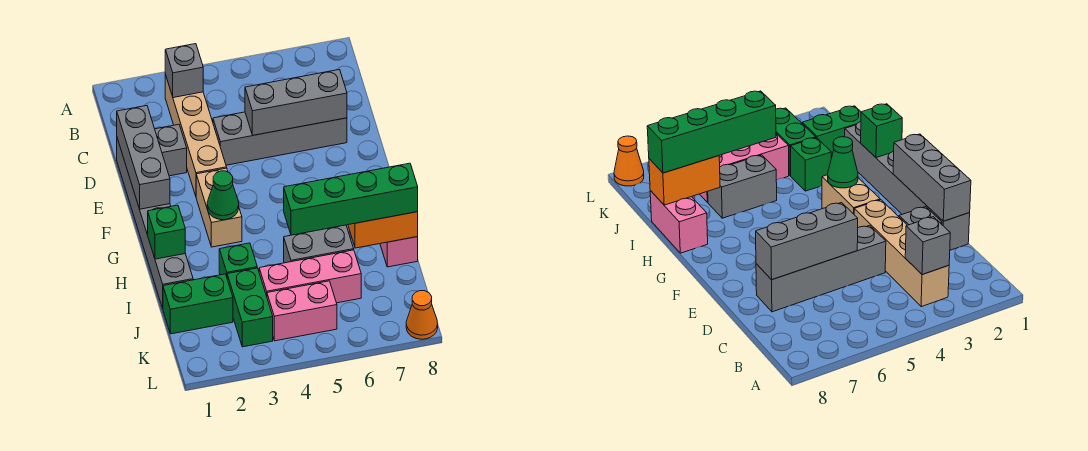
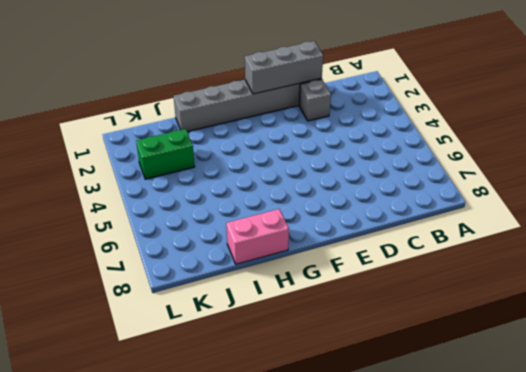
none -> tan 1x4 brick [165,75,227,196]
none -> grey 1x4 brick [213,112,347,165]
none -> tan 1x2 brick [196,168,242,247]

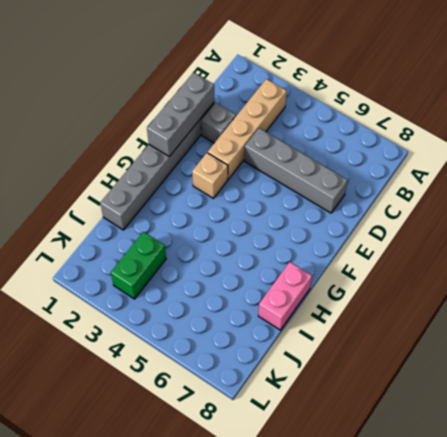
tan 1x1 brick [192,153,228,198] -> tan 1x2 brick [196,168,242,247]
none -> green 1x1 brick [219,243,257,276]
none -> grey 1x2 brick [284,225,354,263]
none -> green 1x2 brick [163,274,233,334]

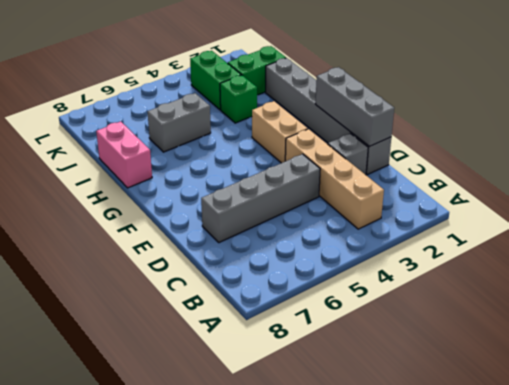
none -> pink 1x3 brick [259,250,361,303]
none -> pink 1x2 brick [267,281,337,341]
none -> orange 1x1 cone [406,291,438,339]

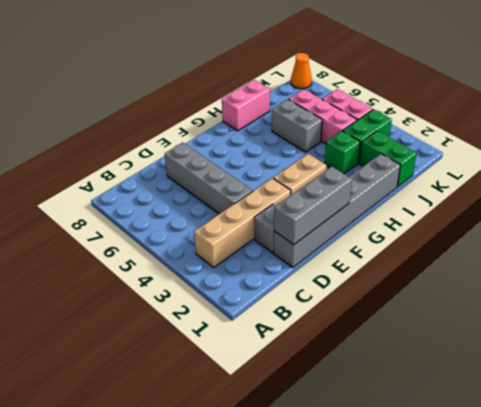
none -> grey 1x1 brick [165,44,203,98]
none -> grey 1x3 brick [245,70,347,135]
none -> green 1x1 cone [207,171,239,220]

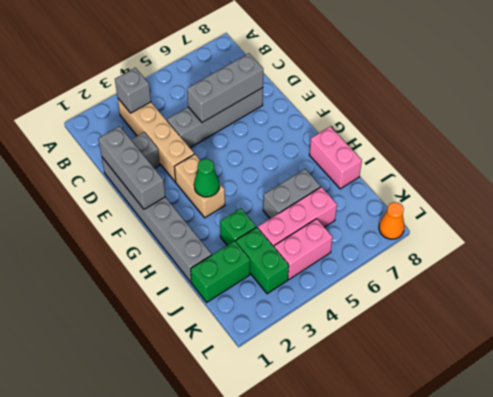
none -> green 1x1 brick [148,205,185,259]
none -> orange 1x2 brick [348,212,418,248]
none -> green 1x4 brick [284,163,418,235]

